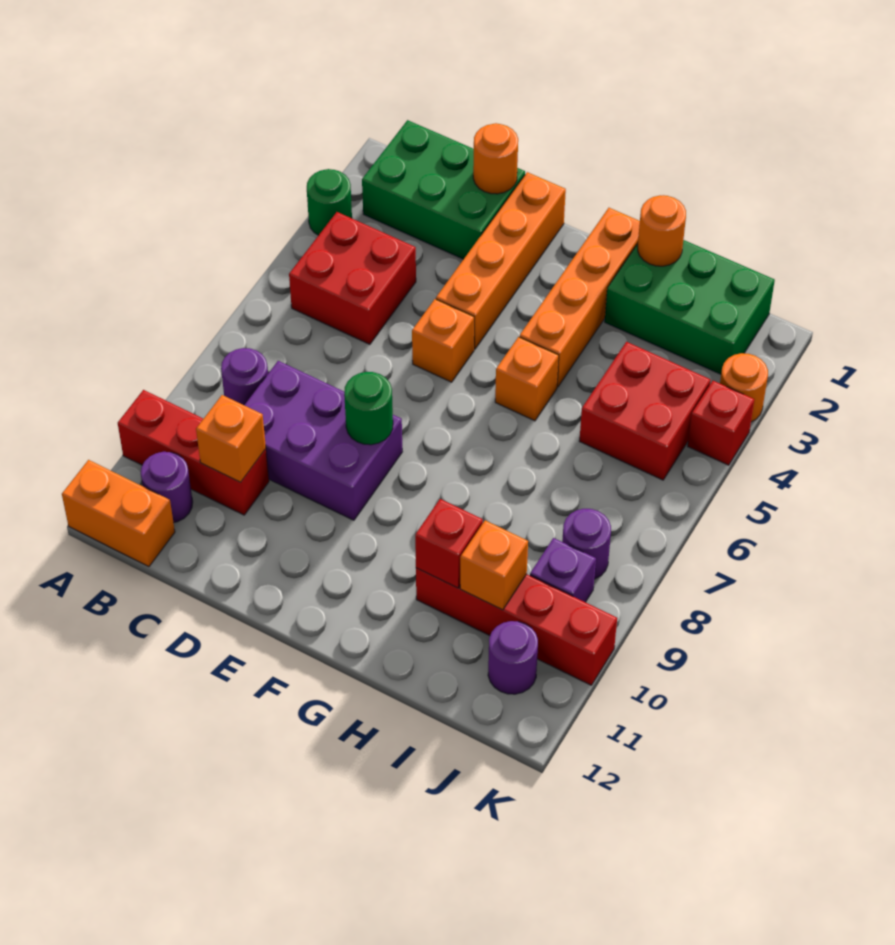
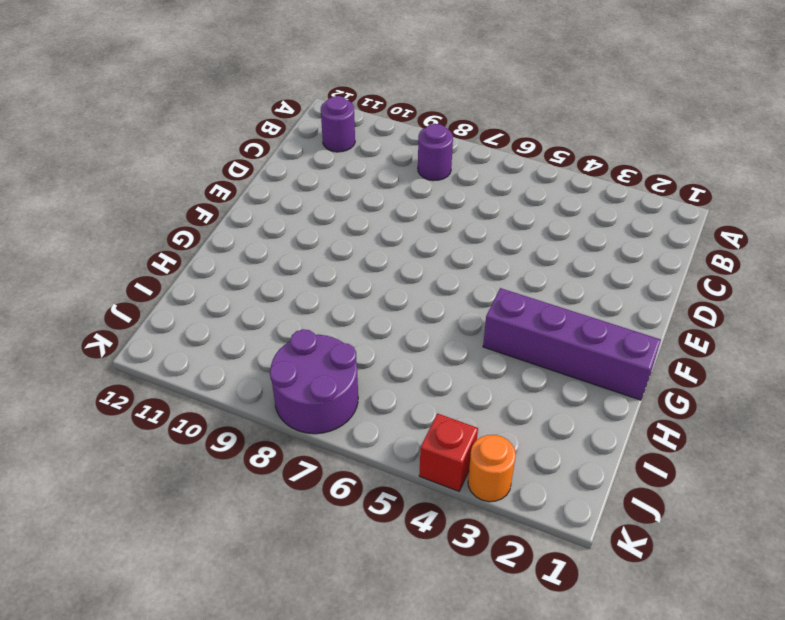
purple 1x4 brick [483,288,661,400] -> orange 1x4 brick [520,208,640,387]
purple 2x2 round brick [270,329,358,434] -> purple 1x1 round brick [562,509,611,579]
none -> green 1x1 round brick [307,169,352,235]
none -> red 1x3 brick [118,390,269,515]
none -> orange 1x2 brick [62,460,175,567]

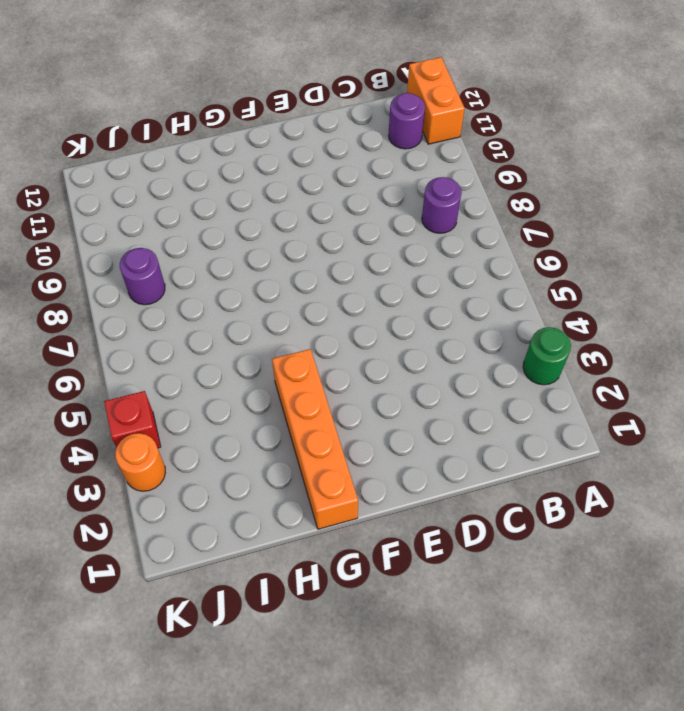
orange 1x2 brick [407,57,465,144] -> orange 1x2 brick turned to [62,460,175,567]
none -> red 1x3 brick [118,390,269,515]
none -> green 2x3 brick [362,120,525,259]
none -> red 2x2 brick [289,212,416,344]

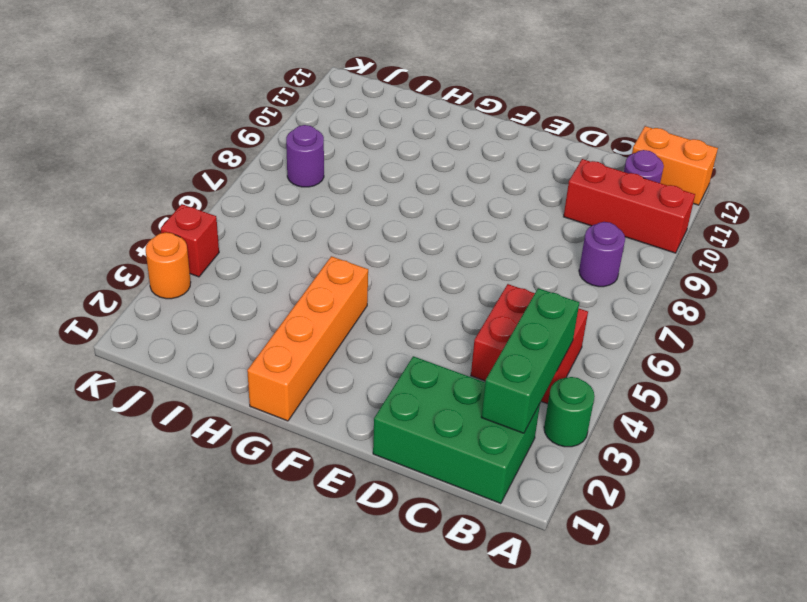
green 1x3 brick [481,288,579,433] -> none
none -> purple 2x3 brick [244,361,402,520]
none -> orange 1x4 brick [436,172,566,349]
none -> orange 1x1 brick [412,299,474,382]

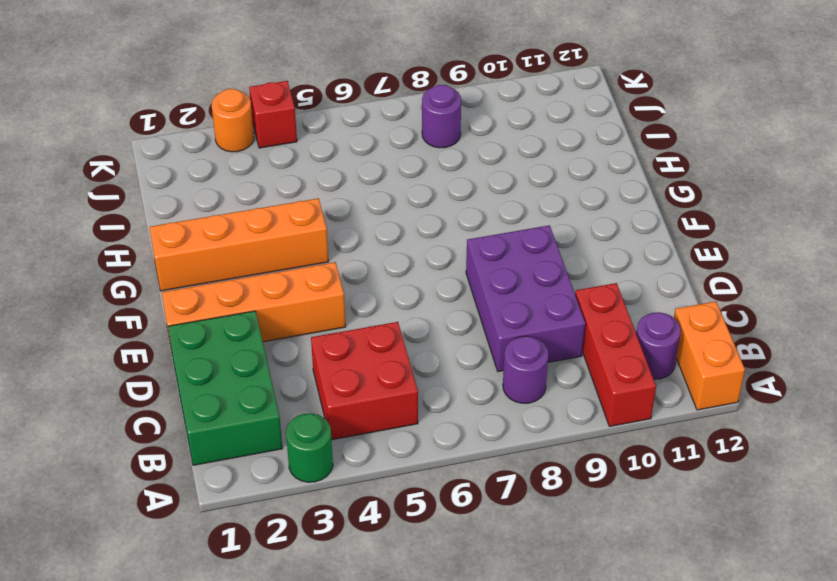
none -> orange 1x1 brick [412,299,474,382]
none -> orange 1x1 brick [495,337,559,421]
none -> green 2x3 brick [605,240,775,374]

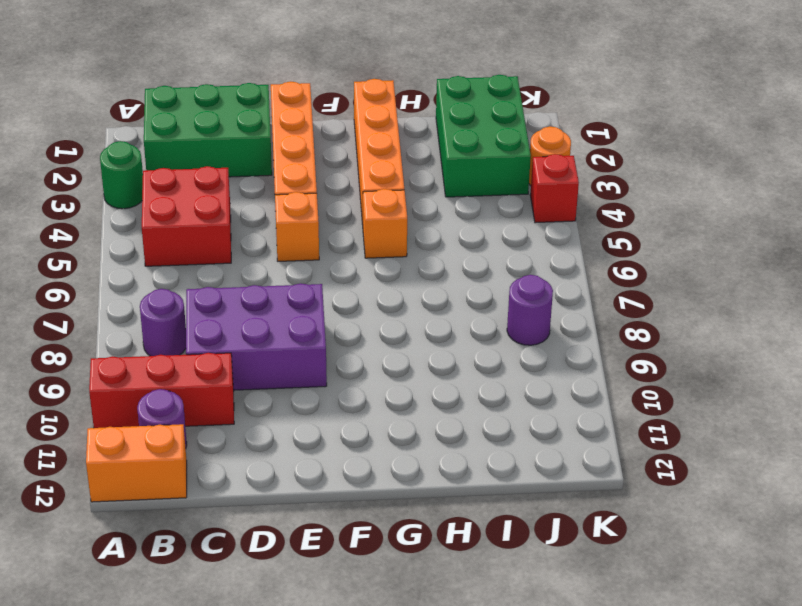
green 2x3 brick [436,75,531,197] -> green 2x3 brick turned to [605,240,775,374]
none -> red 1x4 brick [416,568,617,685]
none -> red 2x2 brick [579,342,711,480]
none -> purple 1x1 brick [530,538,596,602]

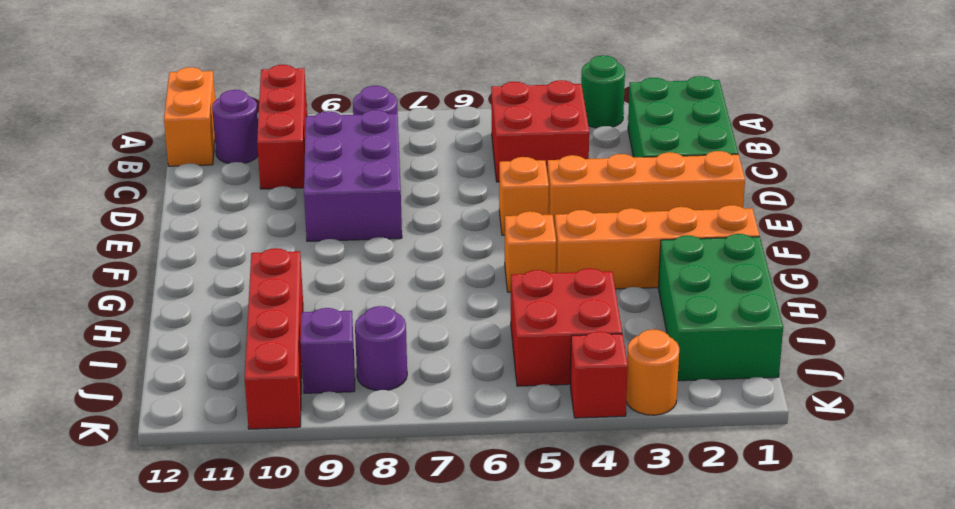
none -> purple 1x1 round brick [488,621,538,694]
none -> orange 1x1 brick [196,395,266,482]
none -> orange 1x1 round brick [473,123,518,194]

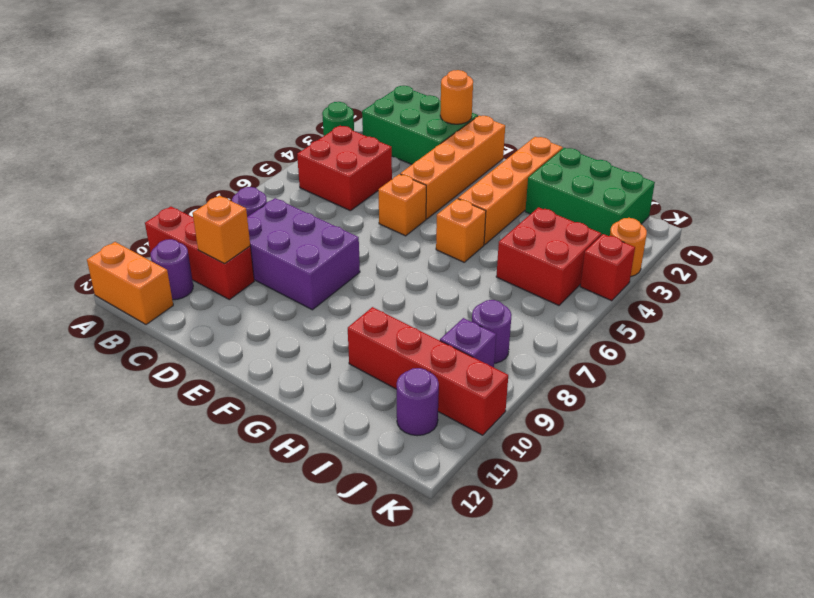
none -> green 1x1 round brick [344,372,393,445]
none -> orange 1x1 round brick [638,195,686,266]
none -> red 1x1 brick [415,499,483,588]

